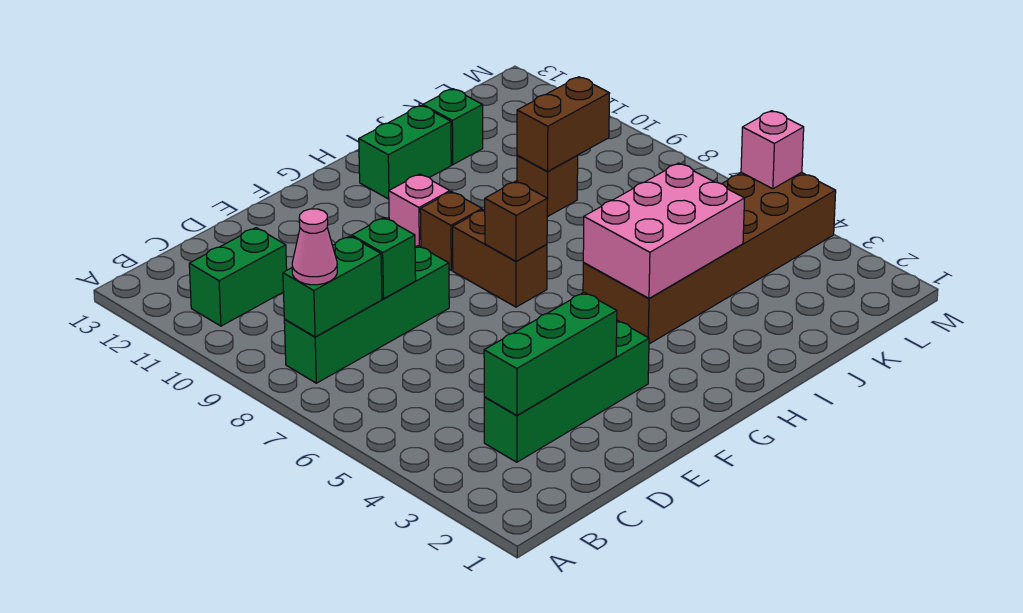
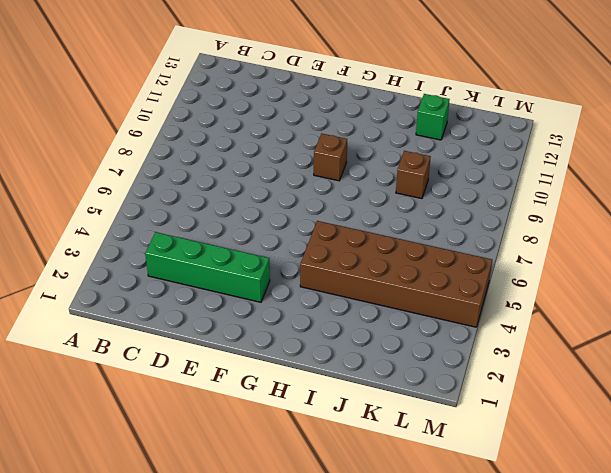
none -> green 1x4 brick [284,246,449,383]
none -> green 1x2 brick [189,228,287,326]
none -> brown 1x2 brick [453,209,547,307]

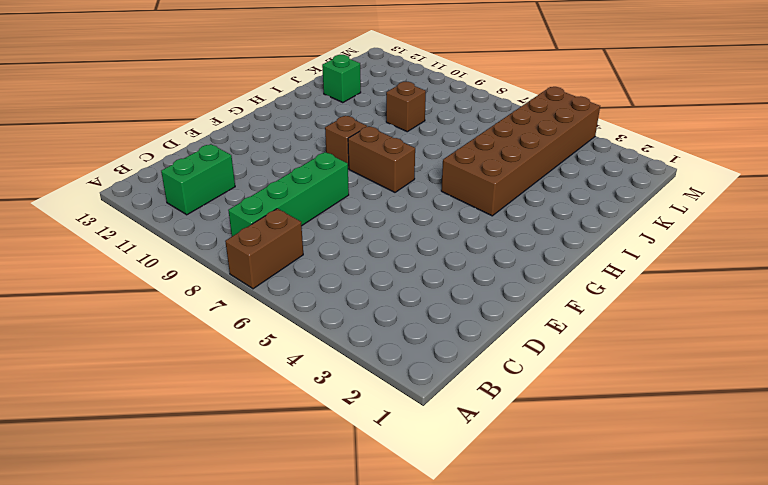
brown 1x2 brick [225,209,303,289] -> brown 1x2 brick moved to [517,77,610,172]
none -> green 1x4 brick [484,320,649,462]
none -> pink 1x1 brick [389,174,450,247]
none -> green 1x2 brick [359,105,451,199]

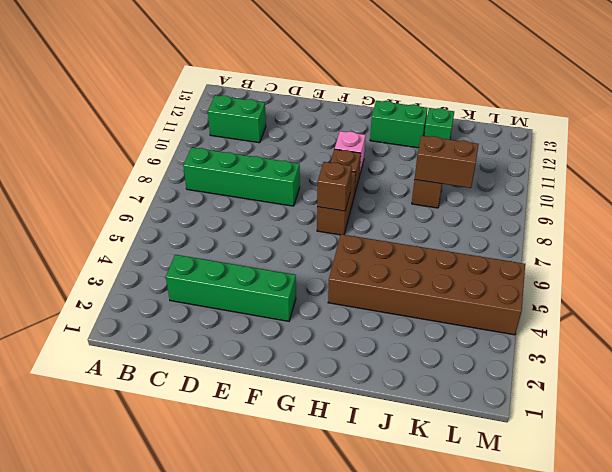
none -> green 1x2 brick [283,236,382,337]
none -> green 1x3 brick [484,292,617,415]
none -> green 1x1 brick [352,218,416,299]

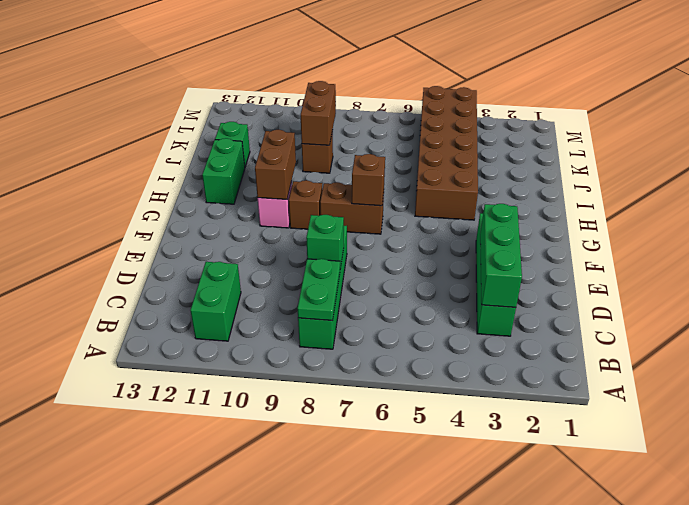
green 1x2 plate [298,259,340,321] -> green 1x2 brick [283,236,382,337]
brown 1x2 brick [255,130,296,199] -> none
none -> pink 2x3 brick [583,163,745,298]
none -> pink 1x1 brick [741,111,804,189]
none -> pink 1x1 cone [292,209,337,285]

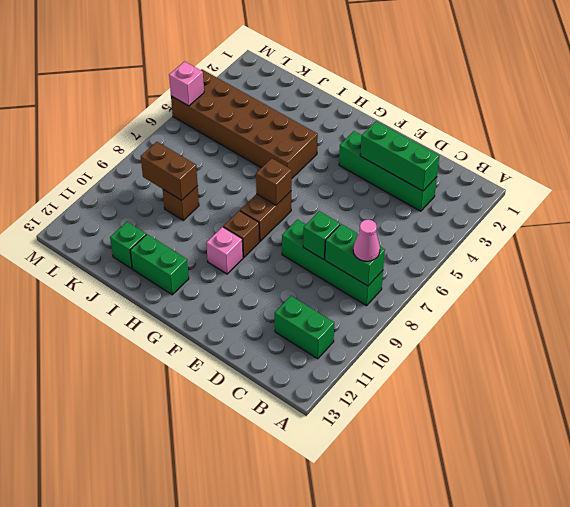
none -> pink 2x3 brick [583,163,745,298]

